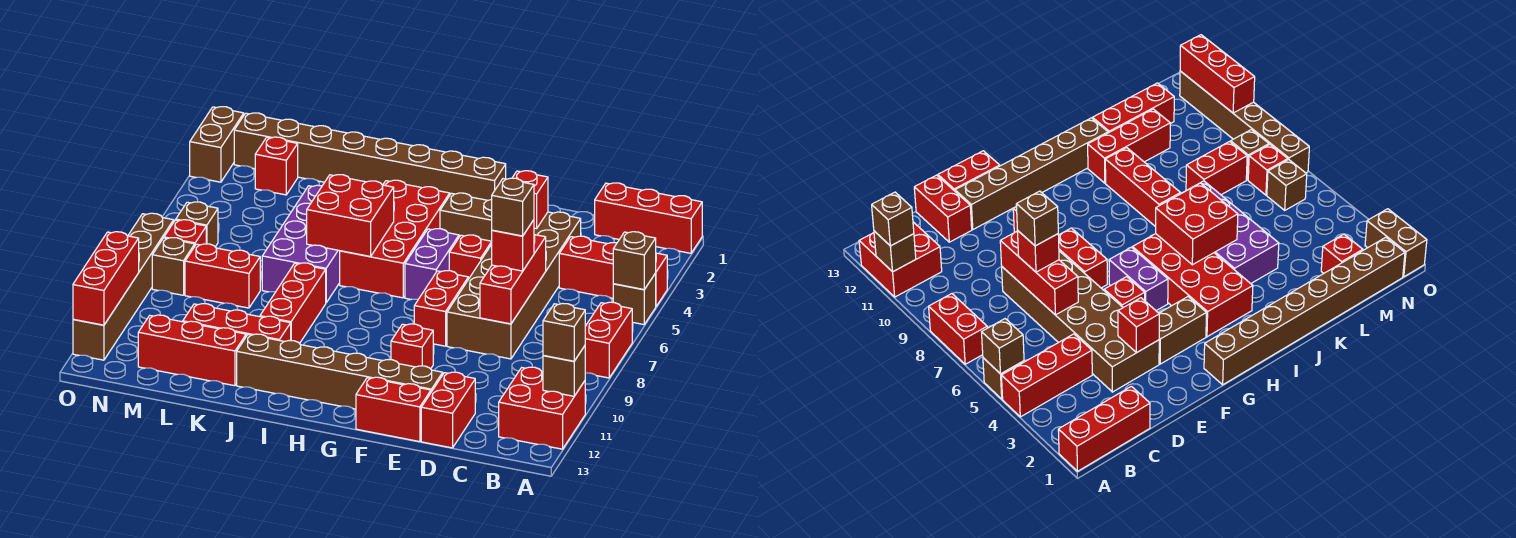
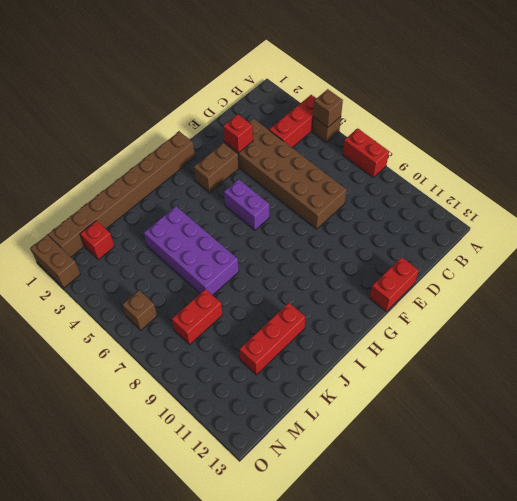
none -> red 1x3 brick [595,183,702,253]
none -> red 2x2 brick [499,367,585,449]
none -> red 1x2 brick [421,372,475,448]
none -> brown 1x6 brick [237,334,443,409]

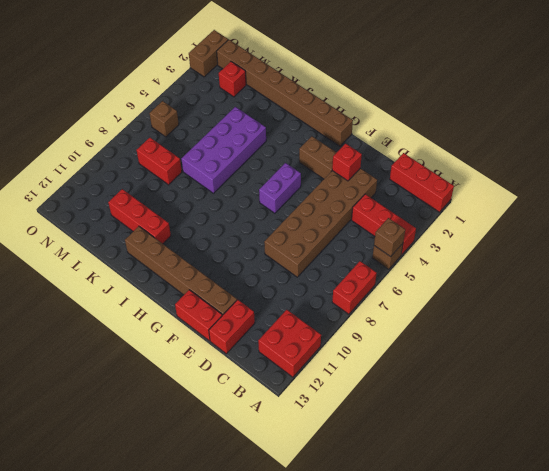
none -> red 1x1 brick [449,235,492,279]
none -> red 1x2 brick [414,271,468,346]
none -> red 1x1 brick [391,324,433,369]
none -> red 2x4 brick [340,180,450,298]

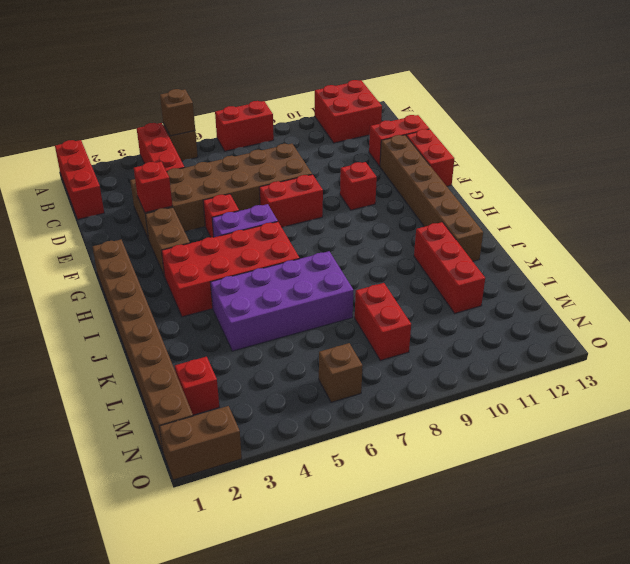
none -> red 1x3 brick [260,263,326,344]
none -> red 1x3 brick [138,315,246,386]
none -> red 1x1 brick [164,220,206,245]
none -> brown 1x1 brick [152,238,195,295]

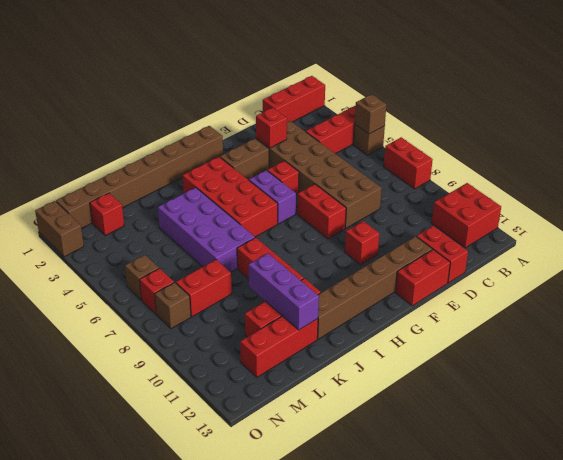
purple 1x3 brick [249,254,319,330] -> none
none -> brown 1x6 brick [73,213,174,360]
none -> brown 1x1 brick [543,346,585,396]
none -> red 1x3 brick [480,235,546,324]
none -> red 2x2 brick [307,175,394,257]

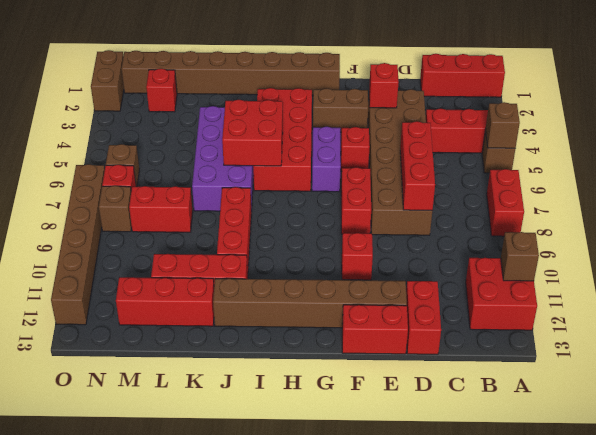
none -> red 1x3 brick [73,232,139,325]
none -> brown 1x1 brick [543,303,585,361]
none -> red 1x1 brick [492,220,534,271]
none -> brown 1x1 brick [492,178,534,236]

